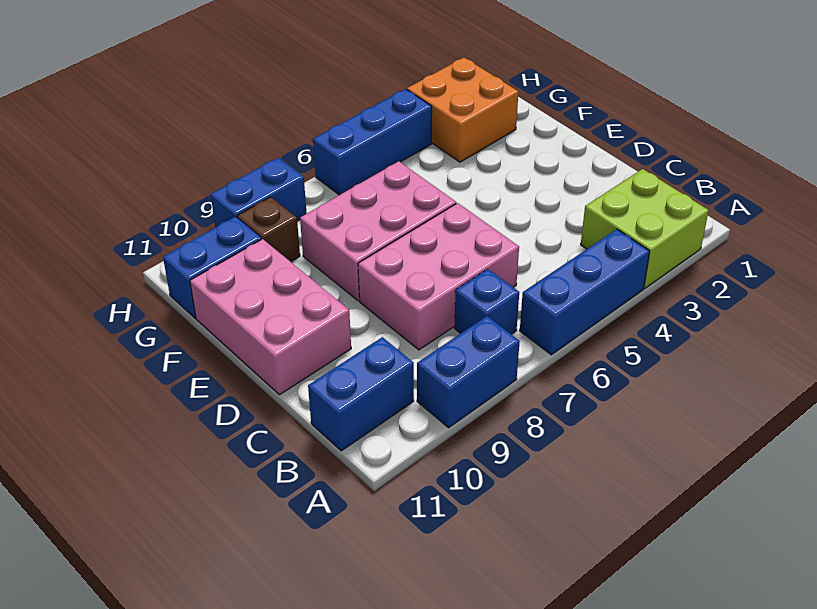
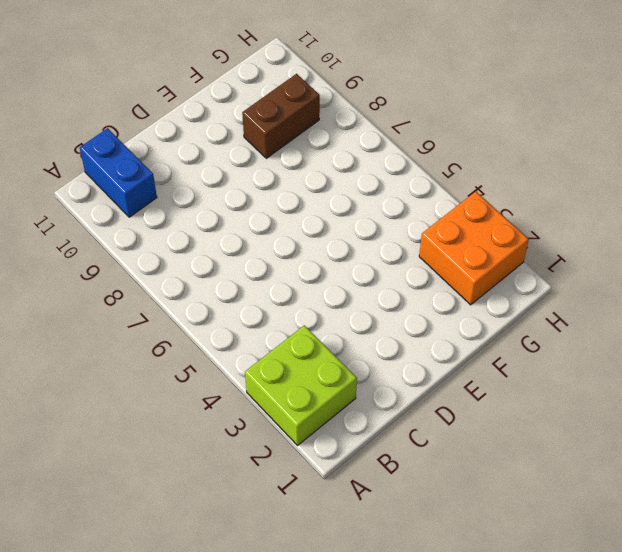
brown 1x2 brick [242,74,320,158] -> brown 1x1 brick [237,197,300,262]
none -> blue 1x3 brick [520,229,650,355]
none -> blue 1x2 brick [417,316,520,428]
none -> blue 1x1 brick [454,269,519,334]

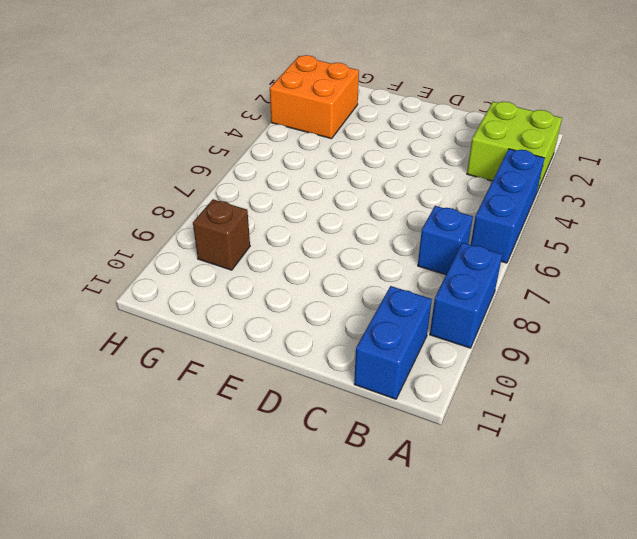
none -> pink 2x3 brick [358,203,519,350]
none -> pink 2x3 brick [190,239,351,395]
none -> pink 2x3 brick [300,161,456,301]

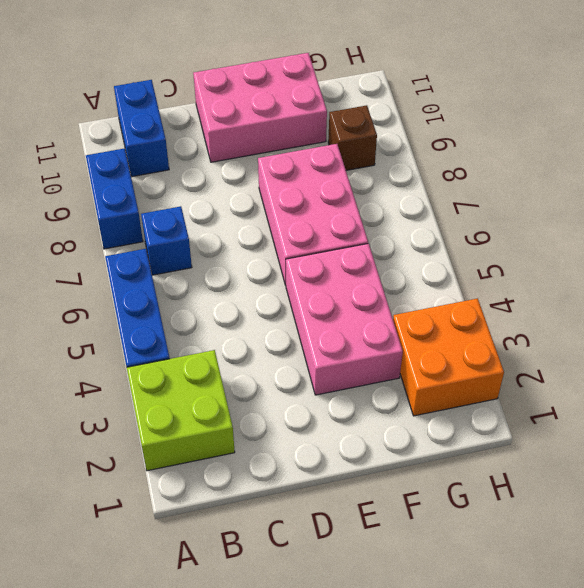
pink 2x3 brick [286,243,403,395] -> pink 2x3 brick moved to [358,203,519,350]
none -> blue 1x2 brick [163,217,261,318]
none -> blue 1x3 brick [313,89,432,195]
none -> blue 1x2 brick [211,158,307,227]

